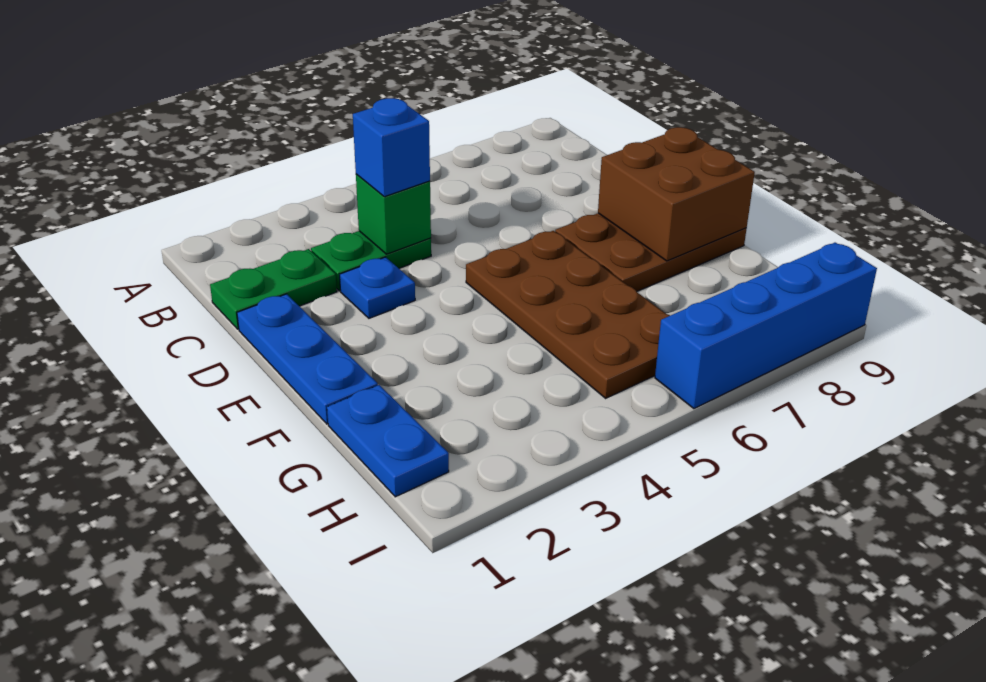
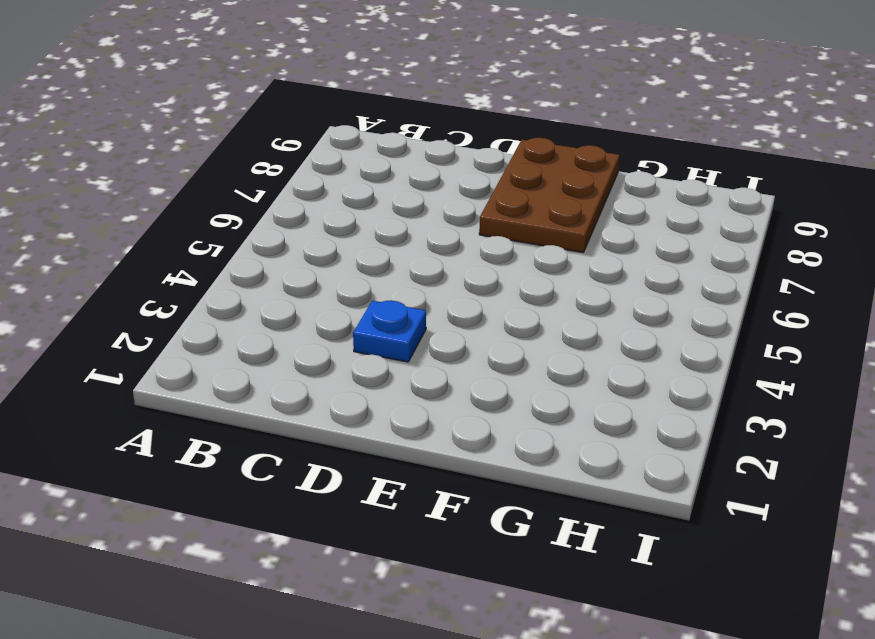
none -> green 1x2 plate [210,249,337,329]
none -> green 1x2 plate [311,231,431,291]

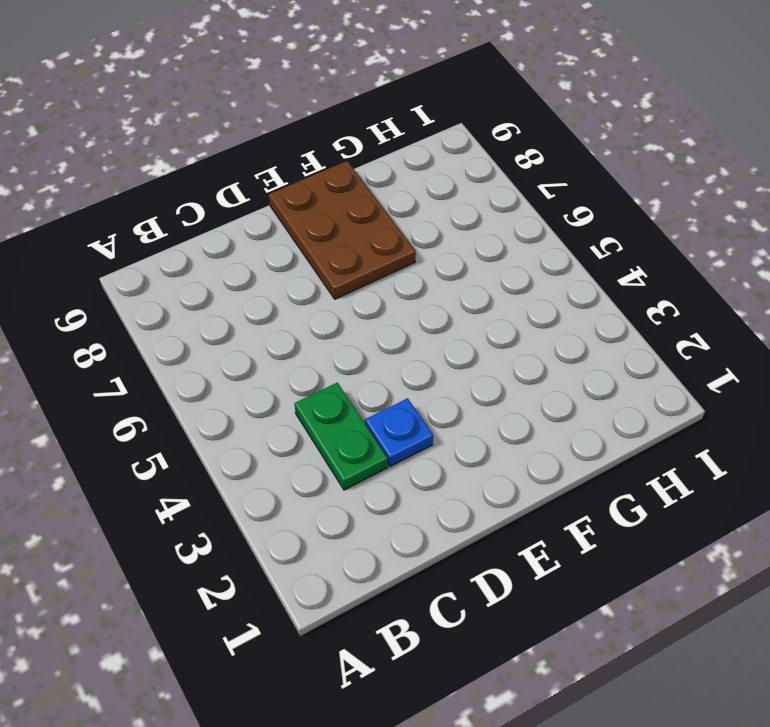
none -> green 1x2 plate [210,249,337,329]
none -> blue 1x3 plate [237,294,378,424]

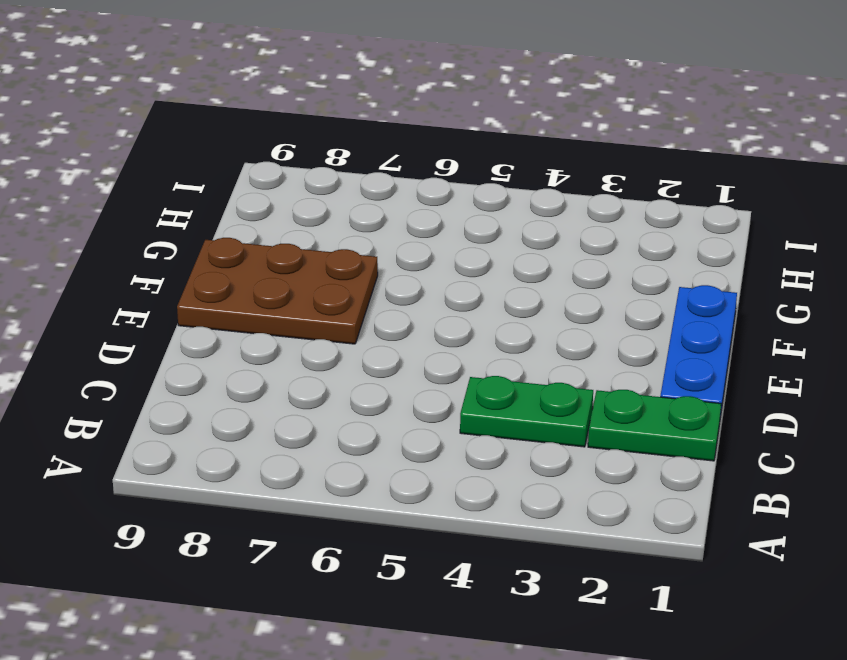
none -> blue 1x1 plate [340,257,415,318]
none -> brown 2x4 plate [466,231,670,398]

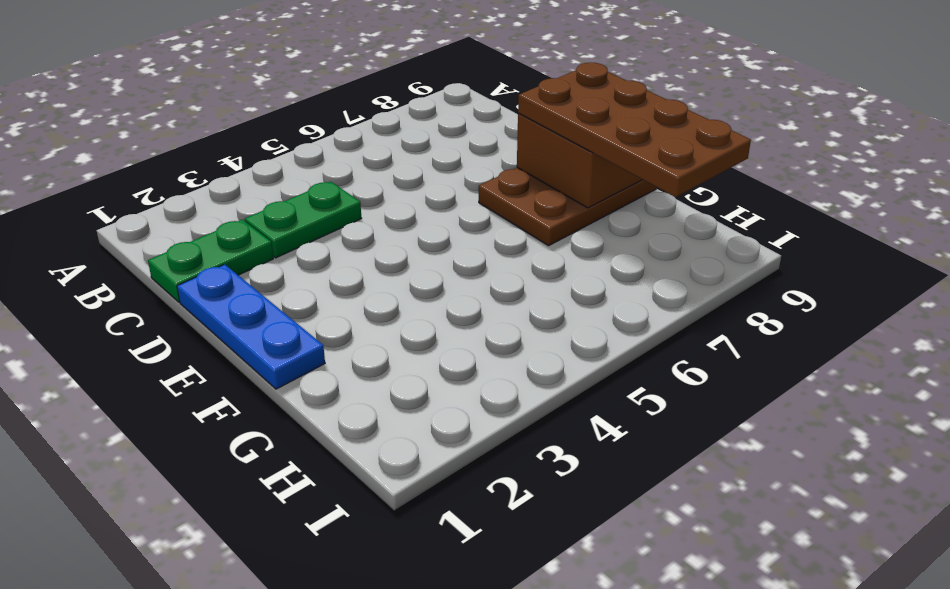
brown 2x4 plate [518,63,751,197] -> brown 2x4 plate moved to [466,231,670,398]
none -> blue 1x1 plate [340,257,415,318]
none -> blue 1x2 plate [327,385,449,497]

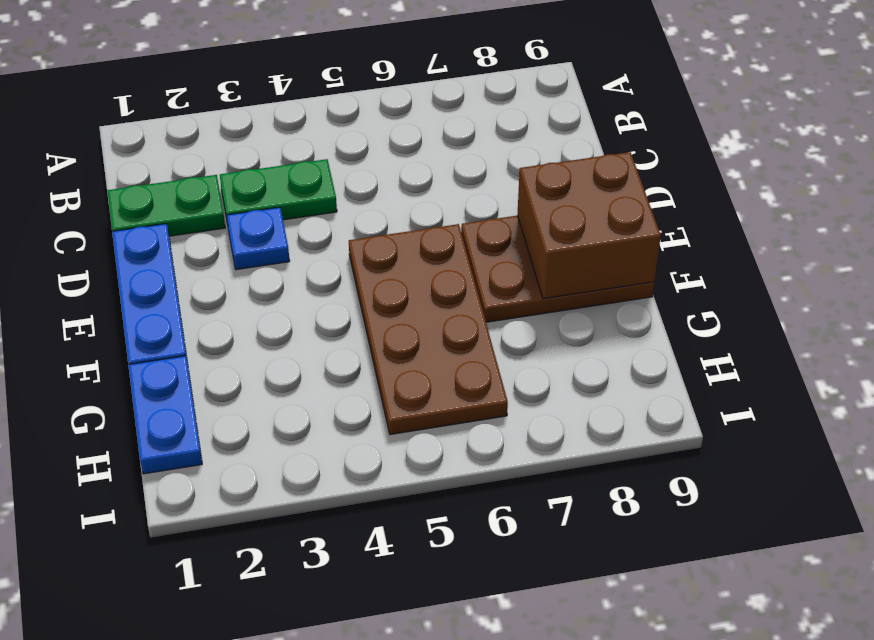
none -> blue 1x4 brick [655,243,877,409]
none -> green 1x1 brick [356,174,431,254]

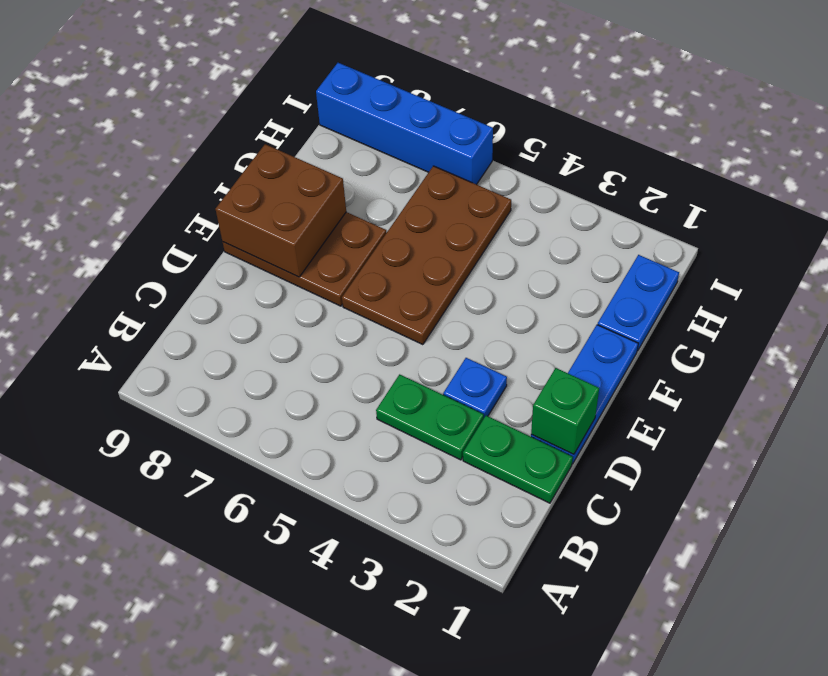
green 1x1 brick [531,368,599,454] -> green 1x1 brick moved to [356,174,431,254]
none -> blue 1x1 brick [353,98,430,197]

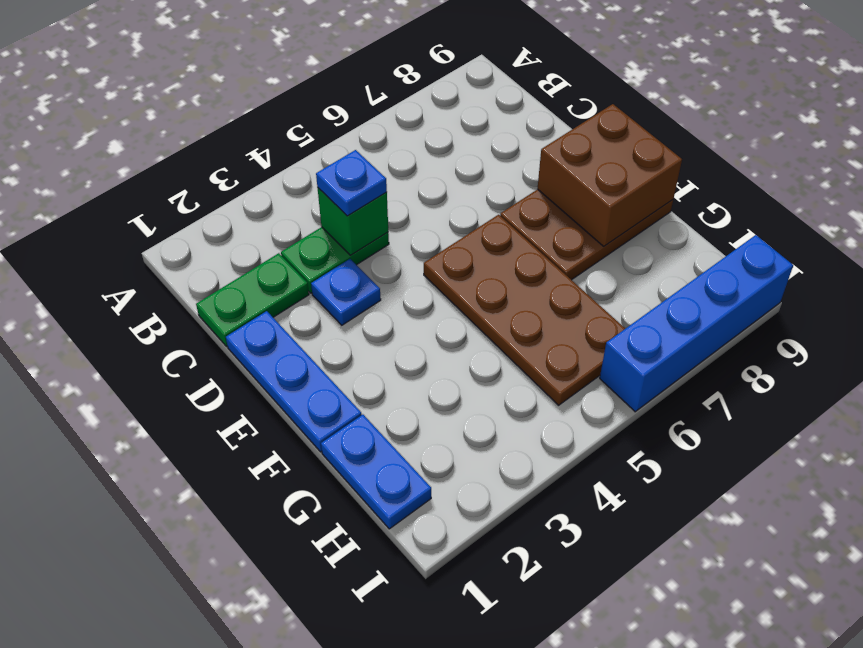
blue 1x1 plate [316,150,387,216] -> blue 1x1 brick [353,98,430,197]

